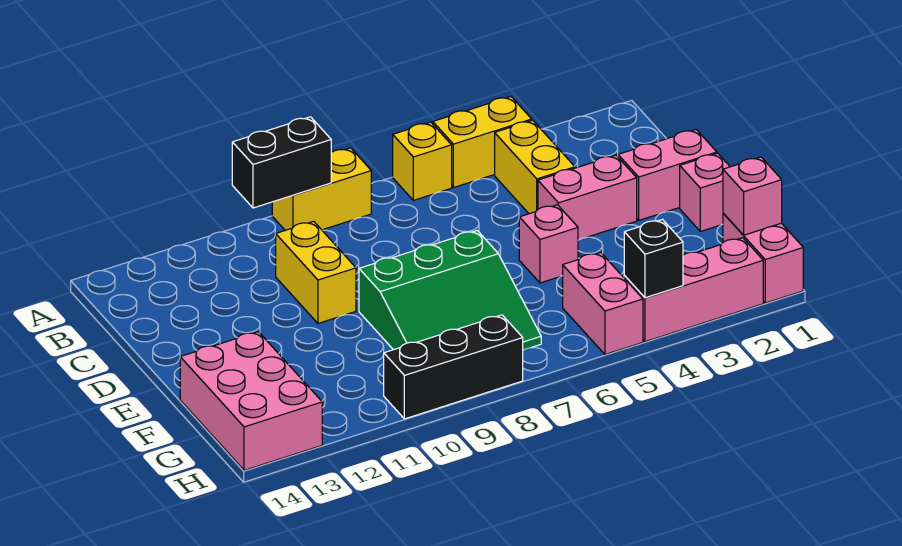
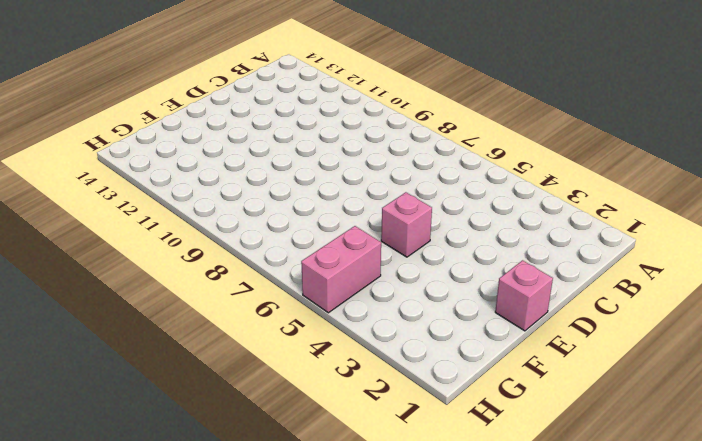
none -> yellow 1x2 brick [433,97,532,188]
none -> yellow 1x1 brick [393,122,452,200]
none -> yellow 1x2 brick [272,148,371,230]

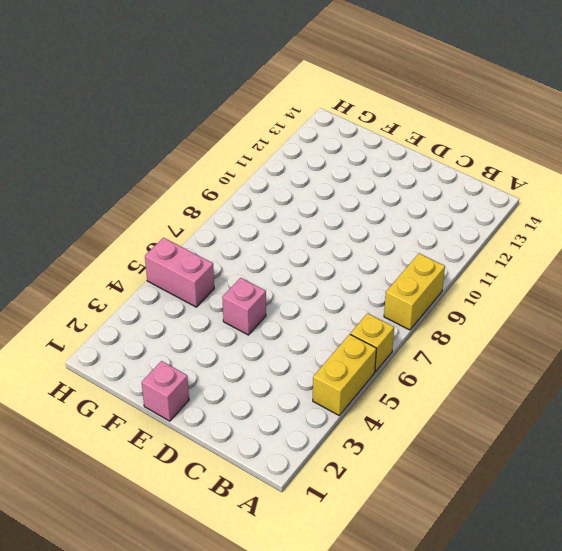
none -> yellow 1x2 brick [495,120,575,214]
none -> yellow 1x2 brick [276,221,356,323]
none -> pink 1x2 brick [618,130,717,220]

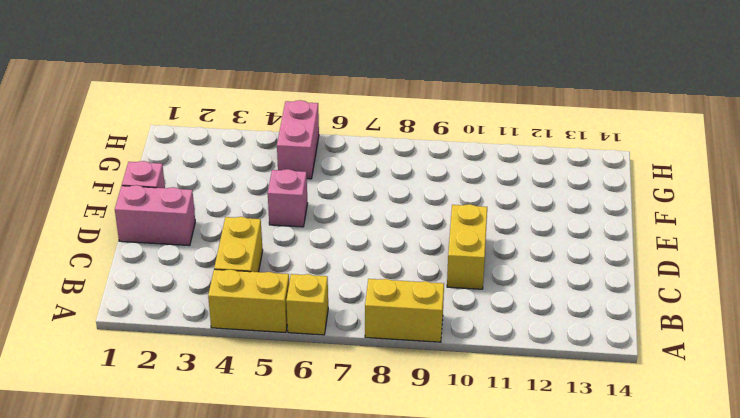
none -> pink 1x2 brick [538,155,637,240]
none -> green 3x3 slope [359,231,541,350]
none -> pink 2x3 brick [180,332,322,470]

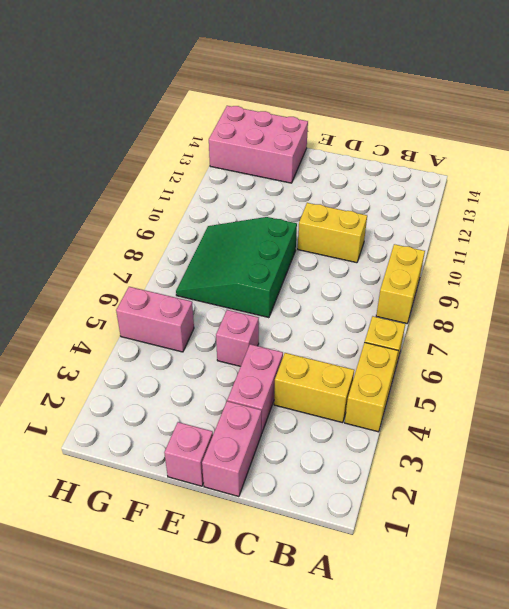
none -> pink 1x2 brick [723,213,803,303]
none -> pink 1x3 brick [624,238,763,342]
none -> black 1x3 brick [384,315,523,419]

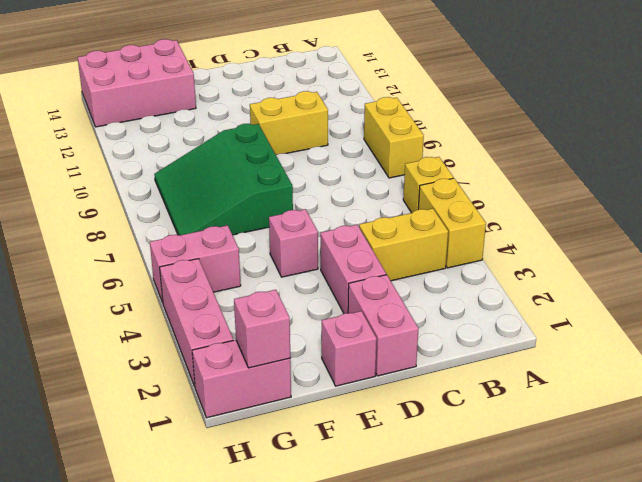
none -> black 1x3 brick [384,315,523,419]
none -> black 1x2 brick [232,117,331,208]
none -> black 1x1 brick [624,220,683,298]

